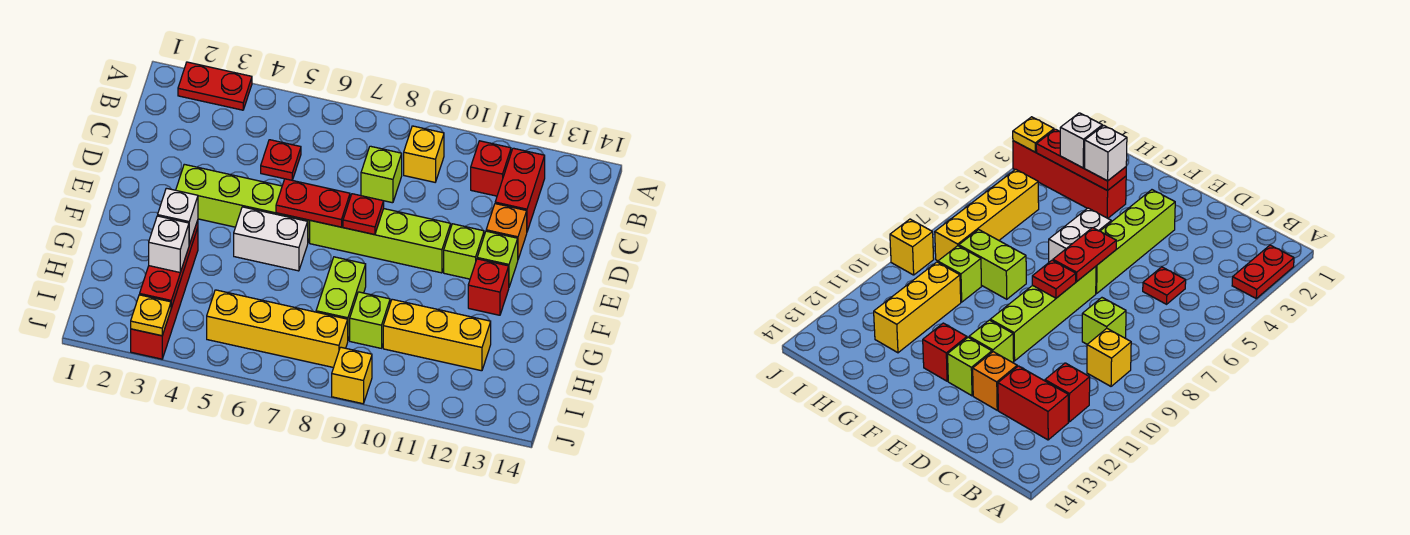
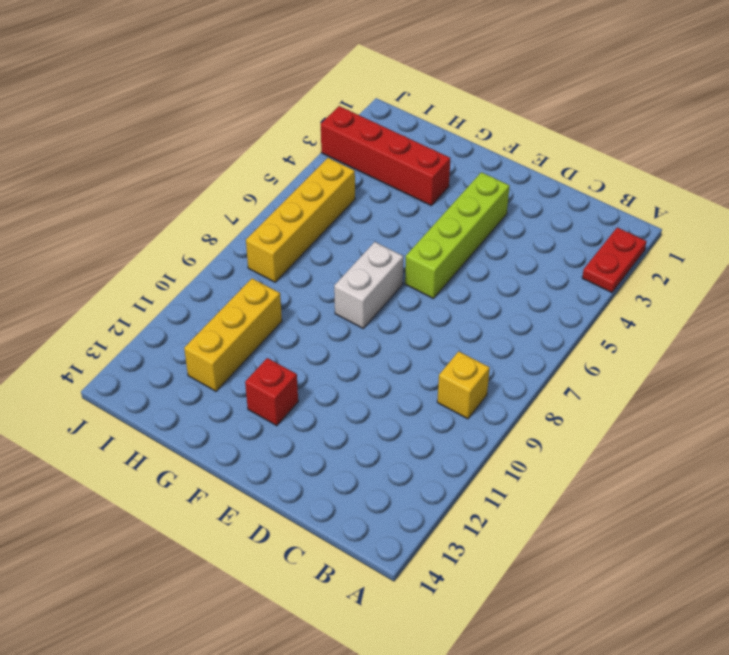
white 1x2 brick [334,242,403,328] -> white 1x2 brick moved to [234,207,308,271]
none -> red 1x1 brick [471,141,511,196]
none -> red 1x2 brick [495,148,545,231]
none -> red 1x1 plate [261,140,301,180]

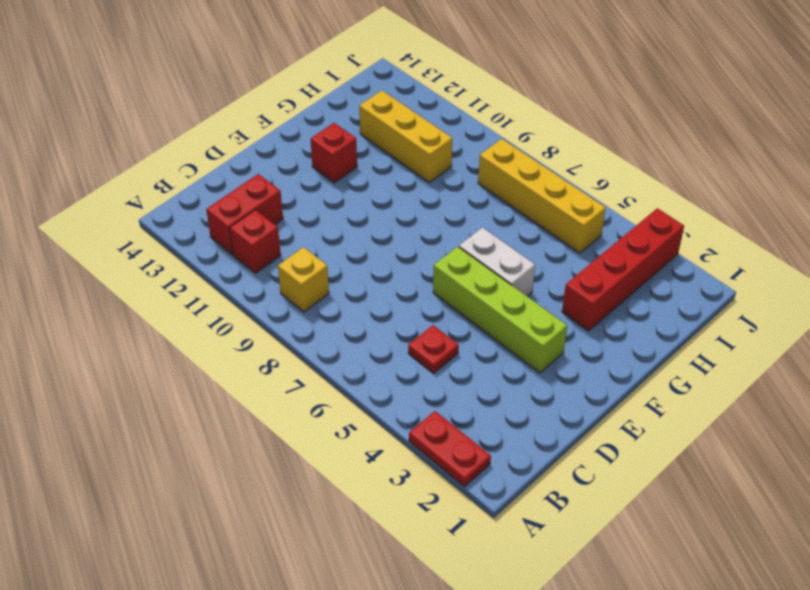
none -> lime 1x1 brick [361,146,402,203]
none -> orange 1x1 brick [486,204,527,259]
none -> lime 1x4 brick [310,209,451,273]

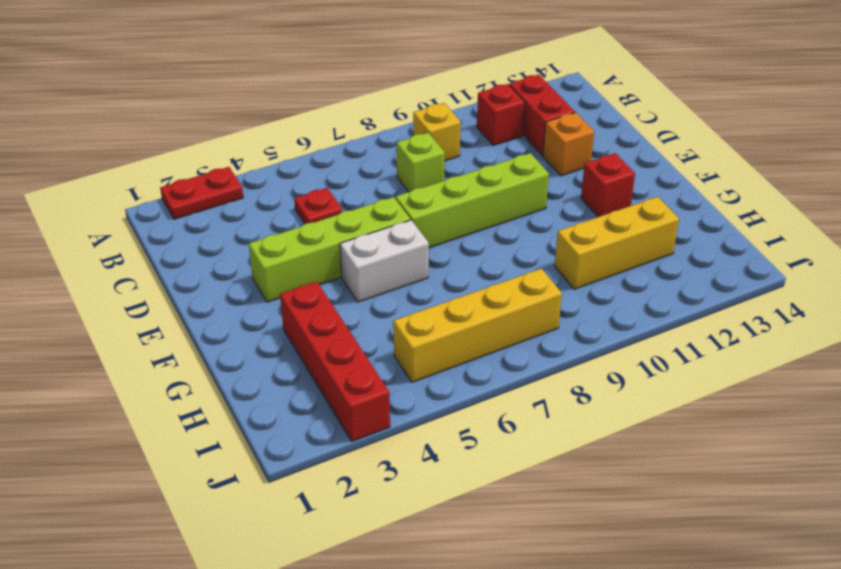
none -> lime 1x1 brick [444,224,484,279]
none -> lime 1x1 brick [477,231,518,287]
none -> lime 1x2 brick [316,257,366,340]

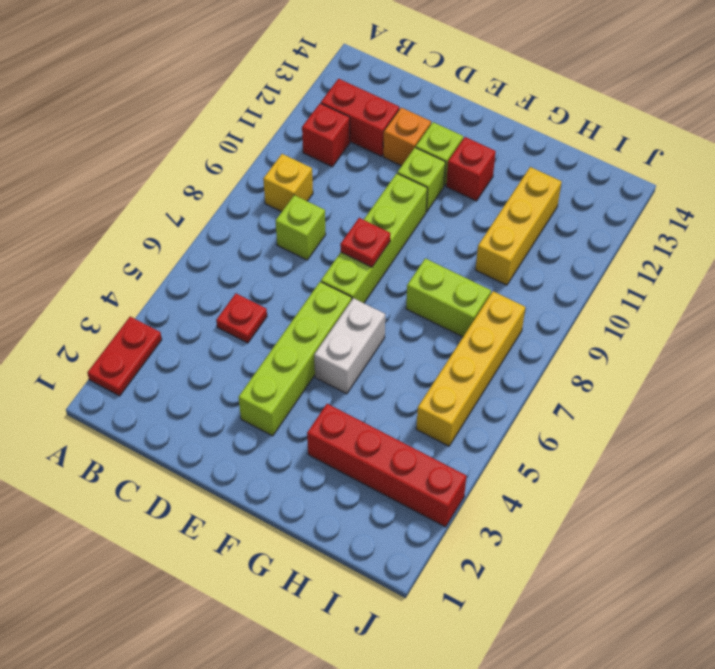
none -> lime 1x1 brick [350,292,390,348]
none -> yellow 1x1 brick [332,347,372,404]
none -> red 1x2 plate [276,179,350,227]

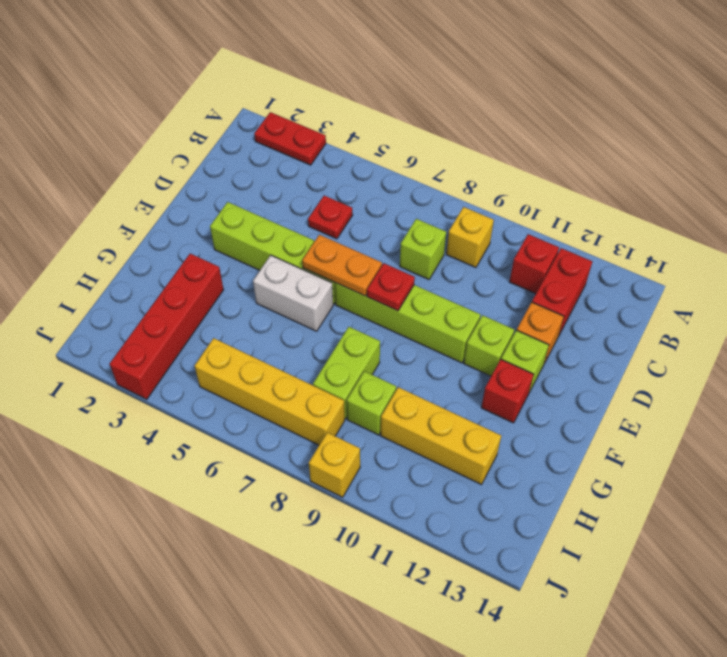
orange 1x2 plate [302,235,382,296] -> red 1x2 plate [276,179,350,227]
none -> red 1x3 plate [140,220,198,308]
none -> yellow 1x1 plate [131,295,171,336]
none -> white 1x1 brick [158,188,198,244]

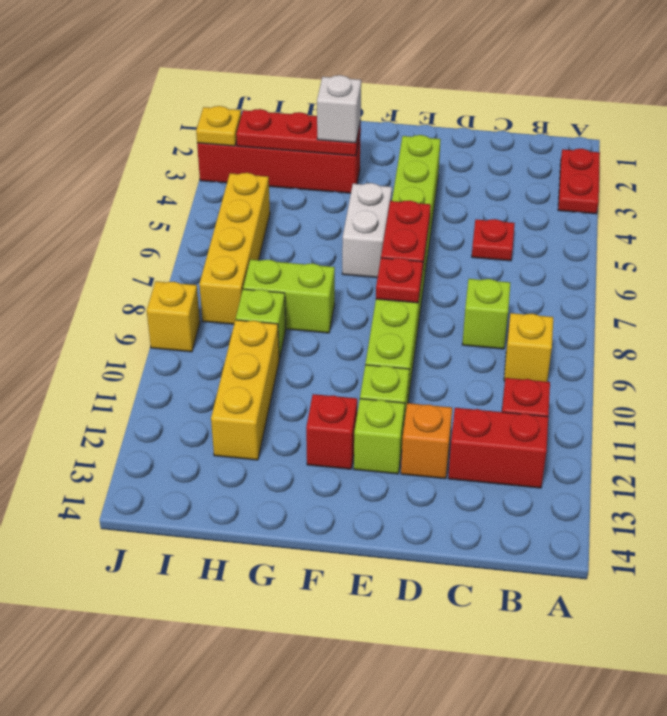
none -> white 1x1 brick [149,216,189,272]

